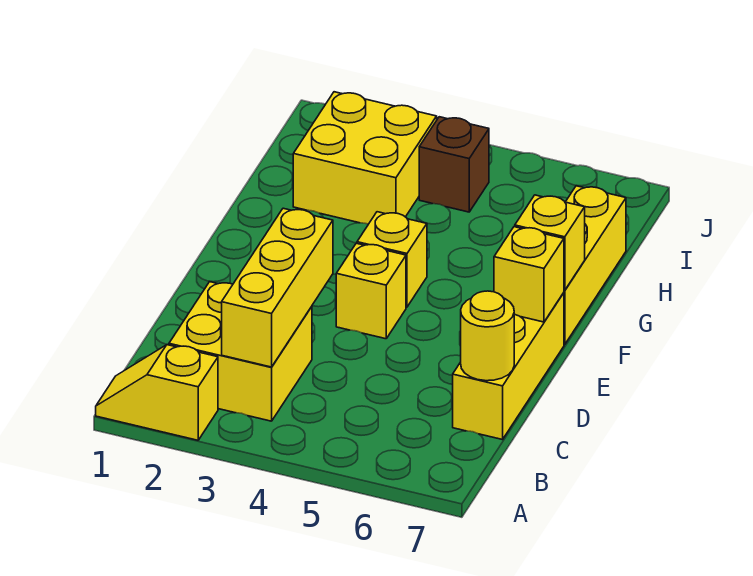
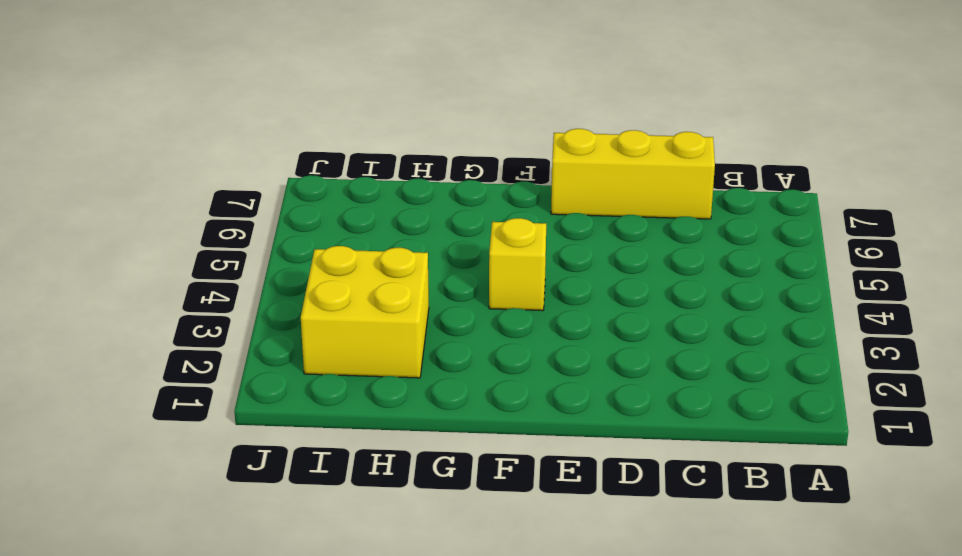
none -> yellow 1x2 slope [96,345,218,440]
none -> yellow 2x2 brick [169,282,312,421]
none -> yellow 1x1 brick [336,243,406,339]

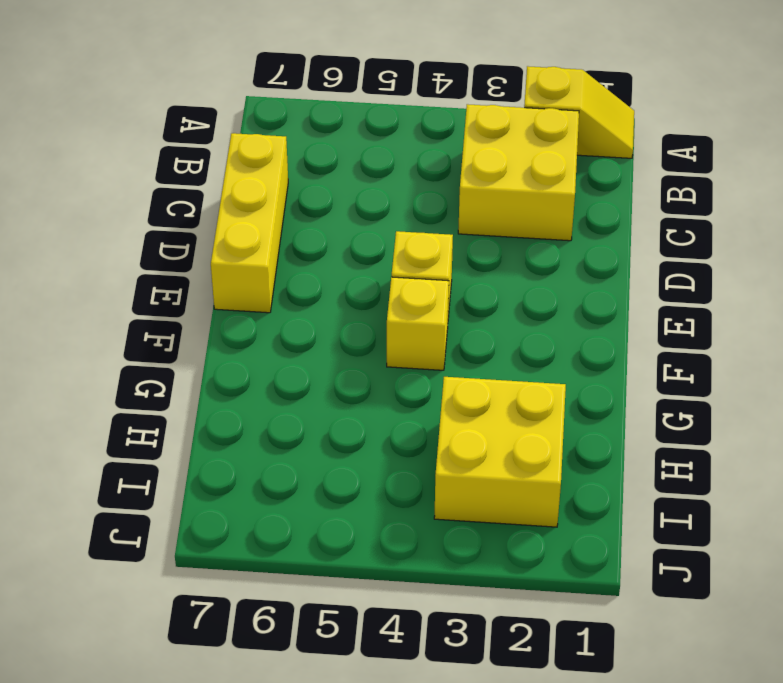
none -> yellow 1x3 brick [564,186,626,345]
none -> brown 1x1 brick [419,117,489,212]
none -> yellow 1x3 brick [222,208,333,367]

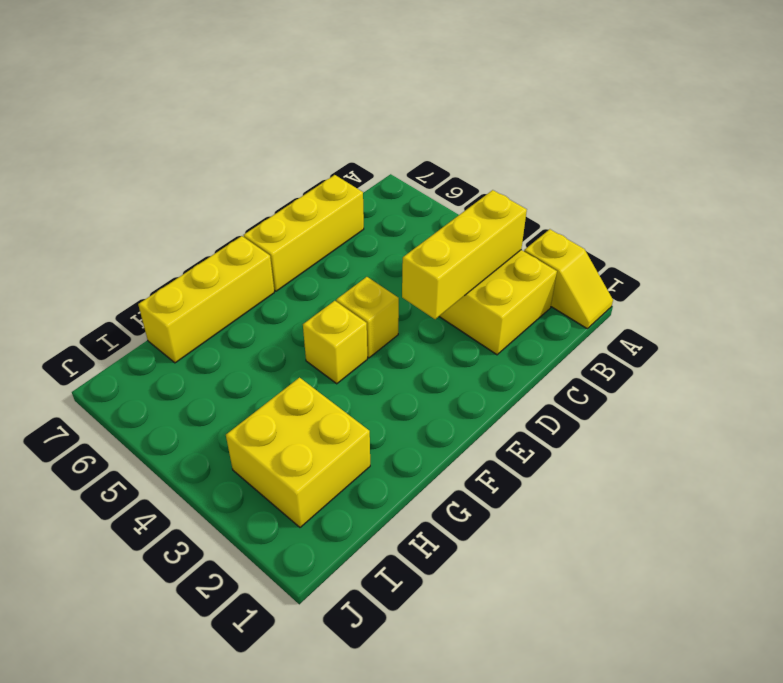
none -> brown 1x1 brick [419,117,489,212]
none -> yellow 1x1 round brick [461,291,514,381]
none -> yellow 1x1 brick [494,227,564,322]

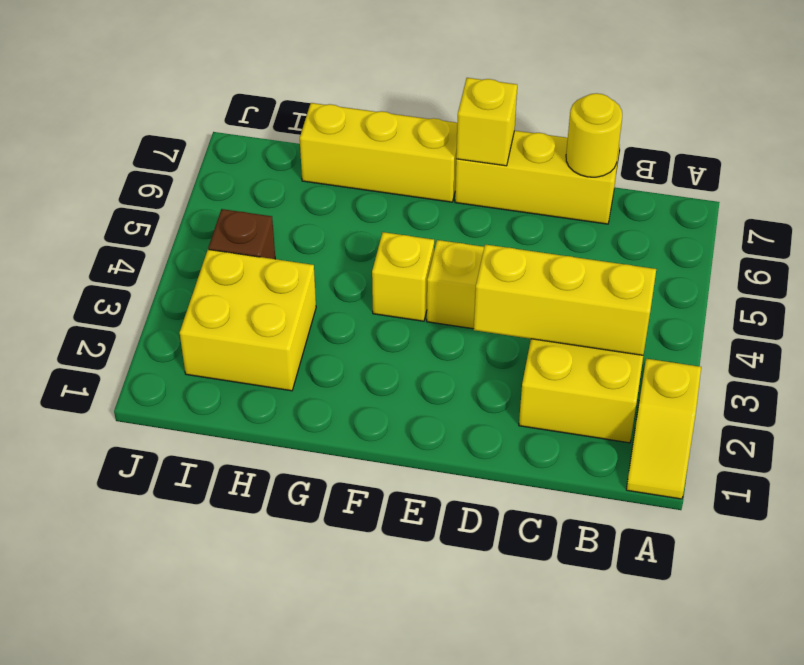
none -> yellow 1x1 brick [515,195,585,290]

